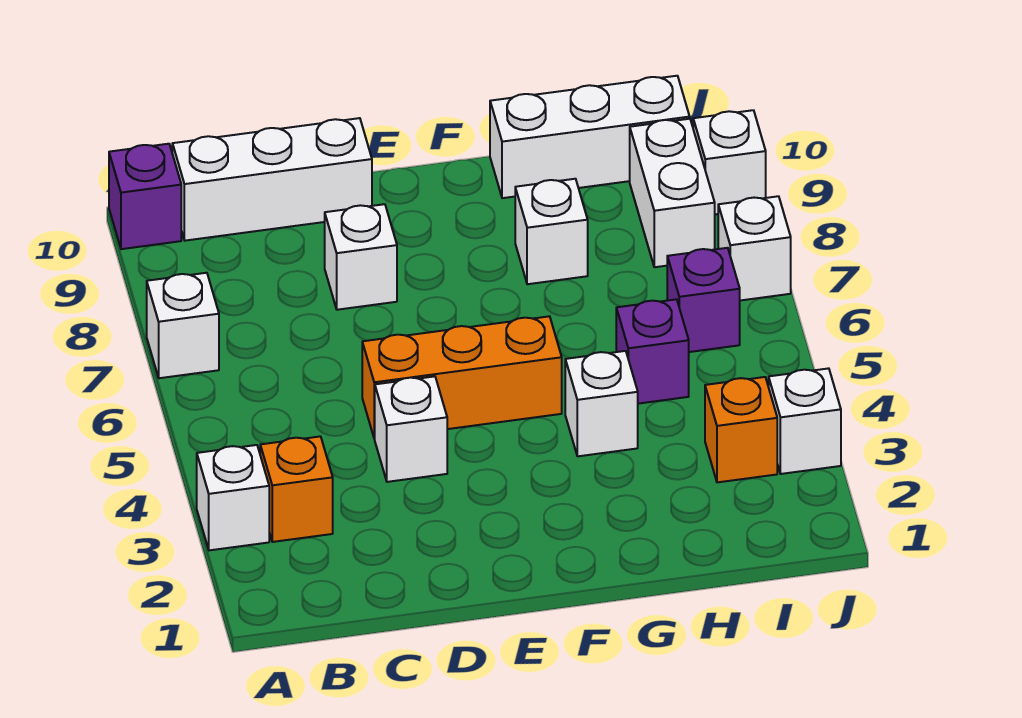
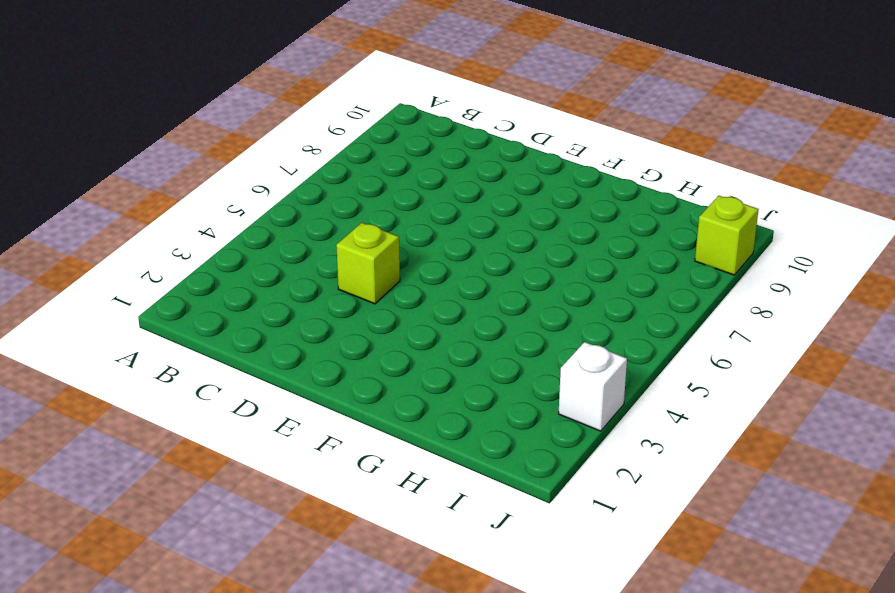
lime 1x1 brick [336,223,400,304] -> white 1x1 brick [375,376,447,482]
lime 1x1 brick [695,196,759,275] -> white 1x1 brick [693,110,766,214]
none -> white 1x1 brick [197,445,269,550]
none -> white 1x1 brick [147,273,219,378]
none -> purple 1x1 brick [109,144,181,249]

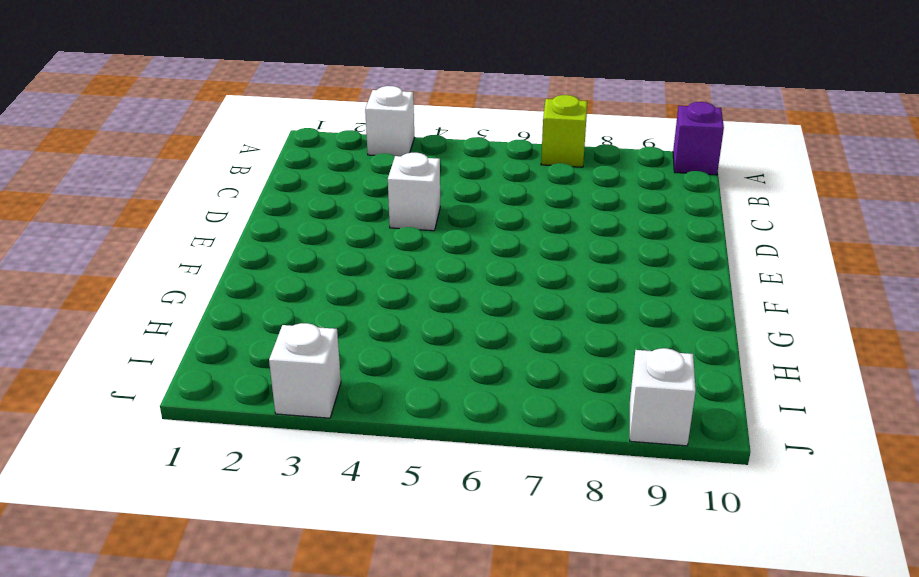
lime 1x1 brick [541,95,587,167] -> white 1x1 brick [147,273,219,378]
none -> orange 1x1 brick [260,436,333,542]
none -> white 1x3 brick [172,118,372,241]
none -> orange 1x3 brick [362,316,562,439]

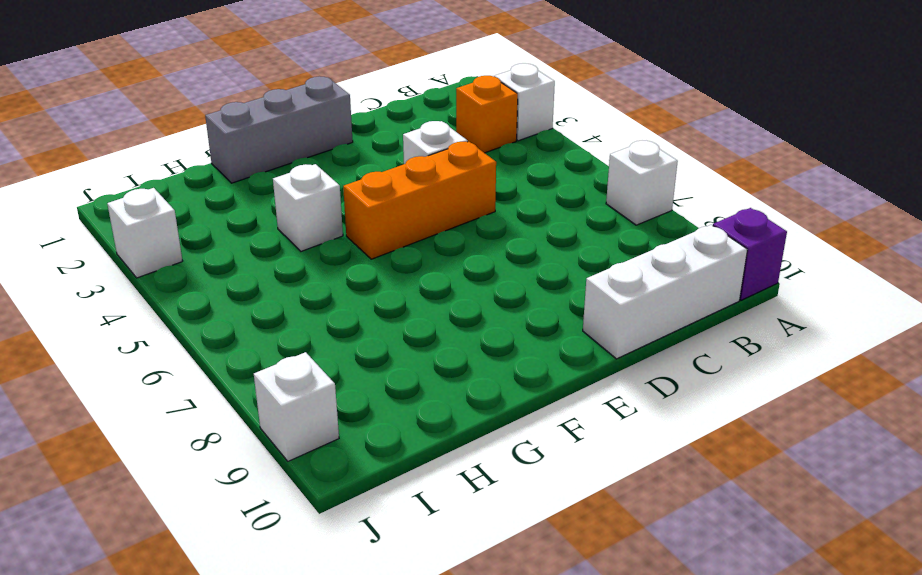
grey 1x3 brick [205,76,353,183] -> none
none -> white 1x1 brick [325,204,397,310]
none -> white 1x1 brick [515,179,588,284]
none -> white 1x3 brick [490,76,690,198]

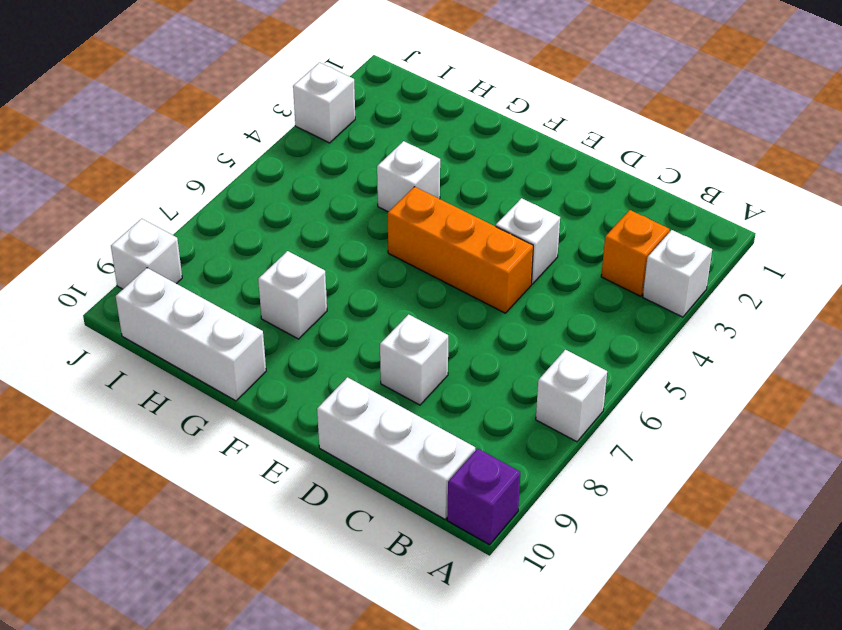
none -> purple 1x1 brick [616,299,689,404]
none -> orange 1x1 brick [705,377,777,482]
none -> purple 1x1 brick [667,248,740,352]

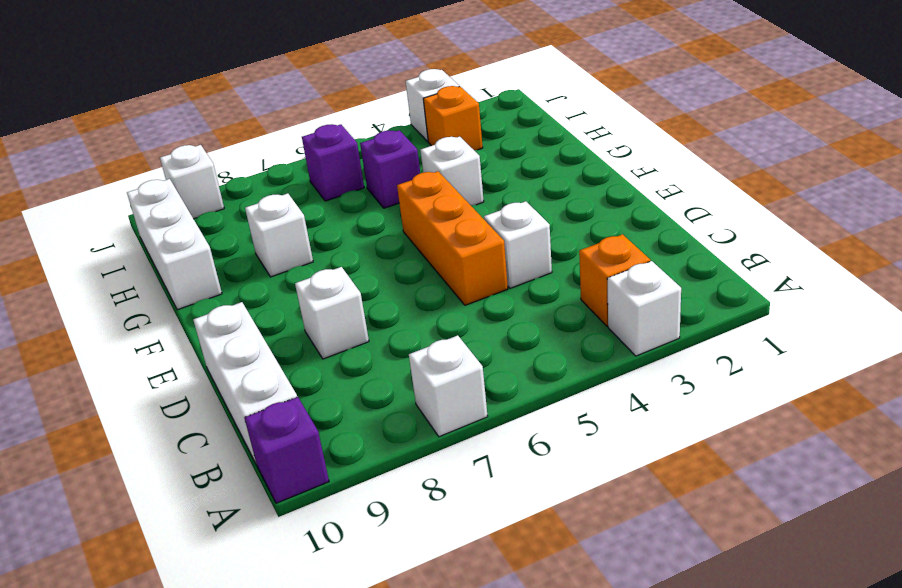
none -> white 1x2 brick [630,119,715,267]
none -> white 1x1 brick [718,196,791,300]

